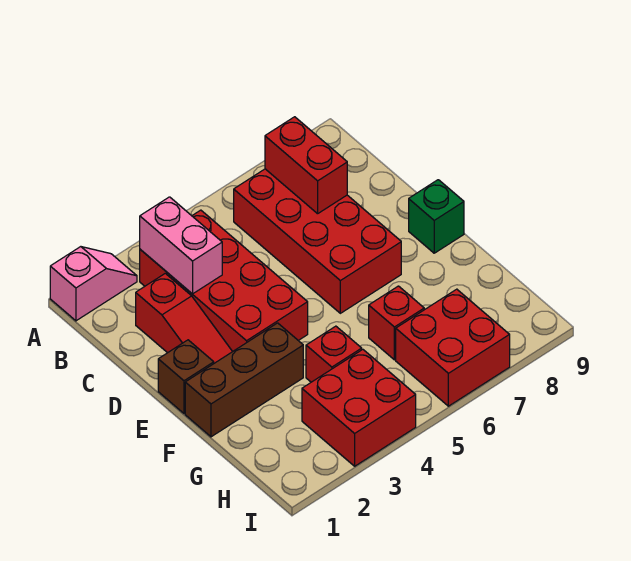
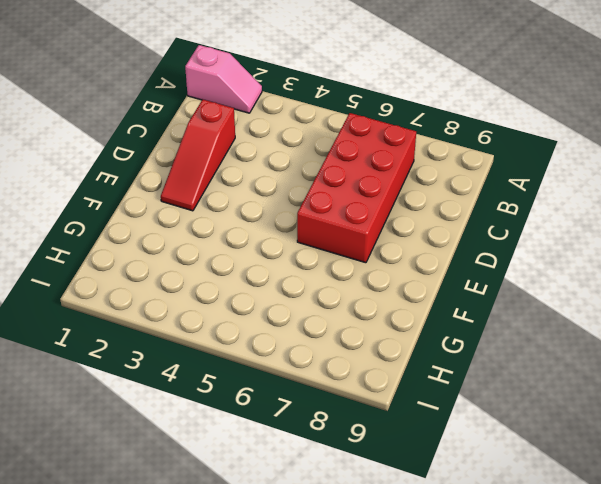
none -> red 2x4 brick [140,210,308,352]
none -> brown 1x1 brick [158,340,214,414]
none -> green 1x1 brick [409,180,464,253]

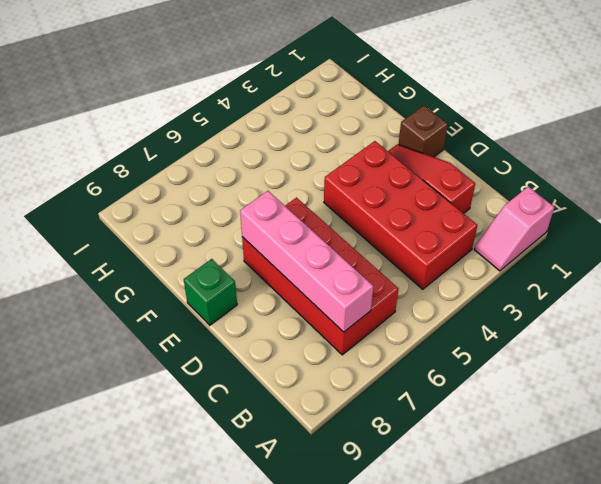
pink 1x4 brick [240,191,373,332] -> red 1x2 brick [265,117,347,214]
none -> brown 1x3 brick [185,323,303,437]
none -> red 1x1 brick [306,326,362,382]
none -> red 1x1 brick [369,286,424,360]

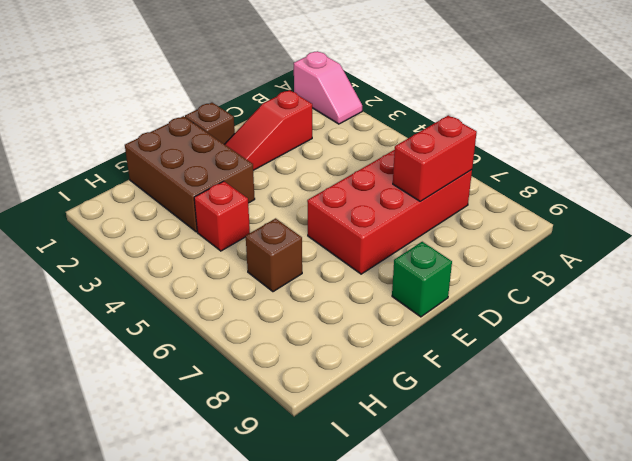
brown 2x3 brick [125,116,255,232] -> brown 1x3 brick [185,323,303,437]
brown 1x1 brick [246,218,302,292] -> red 1x1 brick [369,286,424,360]
none -> red 2x4 brick [140,210,308,352]
none -> red 2x2 brick [302,350,416,466]
none -> red 2x2 brick [396,289,510,406]

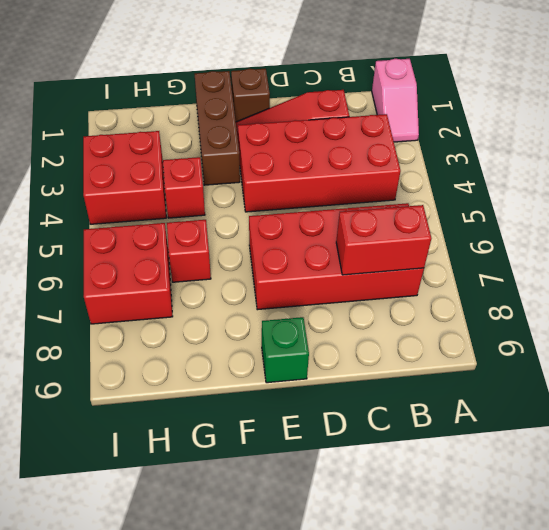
none -> pink 1x2 brick [140,197,222,294]

